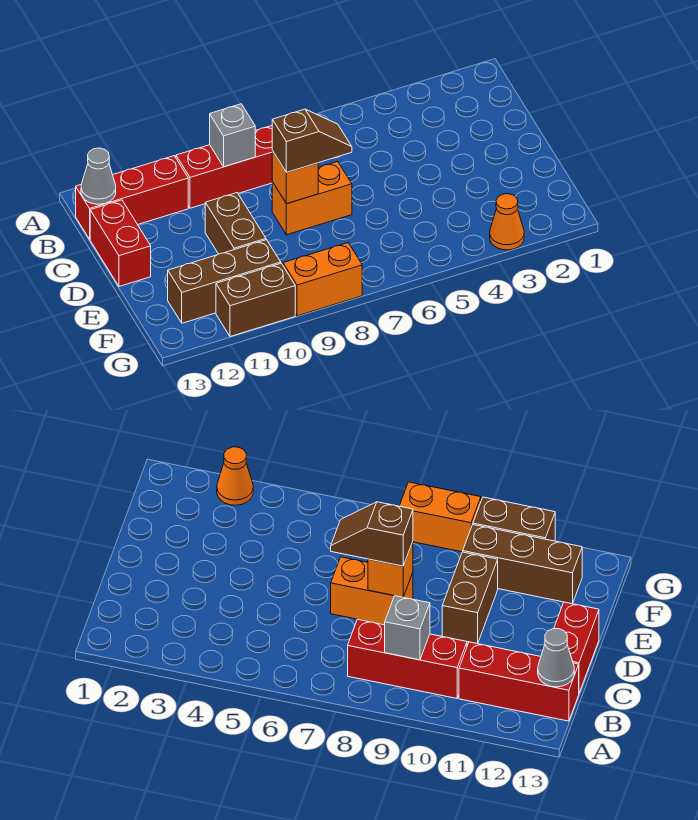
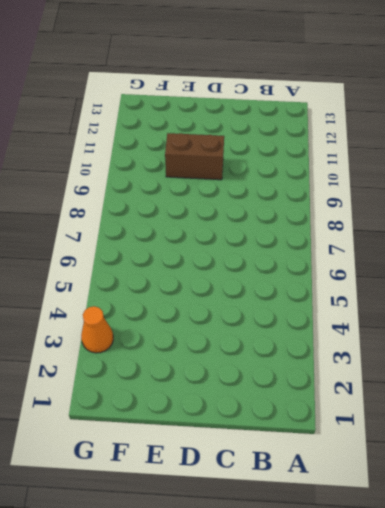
none -> red 1x3 brick [176,126,273,208]
none -> red 1x3 brick [76,156,188,239]
none -> red 1x2 brick [90,200,151,286]

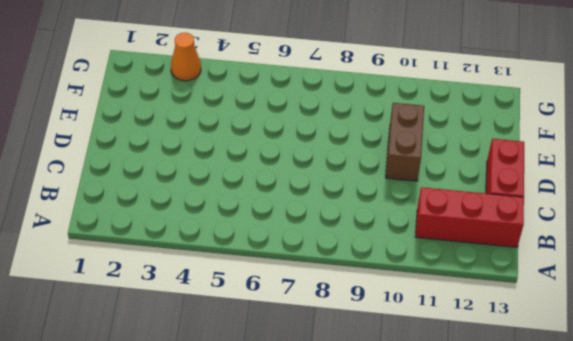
none -> red 1x3 brick [176,126,273,208]
none -> orange 1x2 brick [272,161,352,235]
none -> brown 1x3 brick [168,240,281,323]

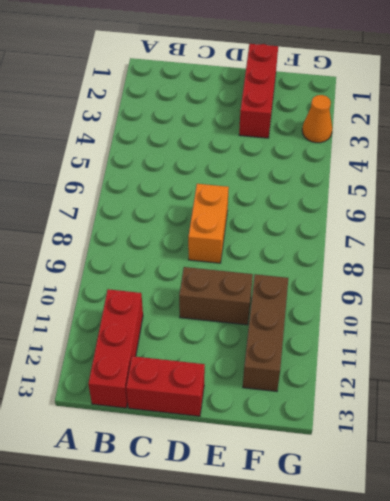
red 1x3 brick [239,44,278,138] -> red 1x3 brick moved to [176,126,273,208]
none -> orange 1x2 brick [283,243,362,316]
none -> brown 1x2 brick [216,263,295,337]
none -> grey 1x1 brick [210,104,255,167]

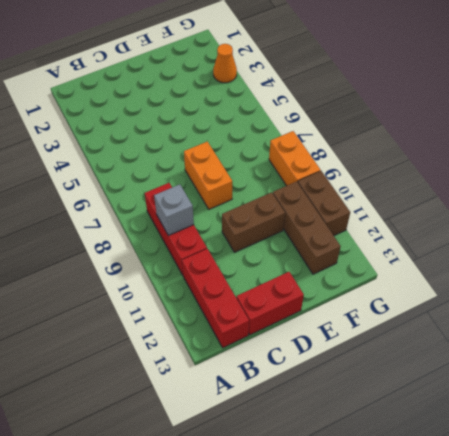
none -> grey 1x1 cone [81,148,116,204]
none -> orange 1x1 brick [272,151,318,204]
none -> brown 1x2 slope [272,109,352,173]

